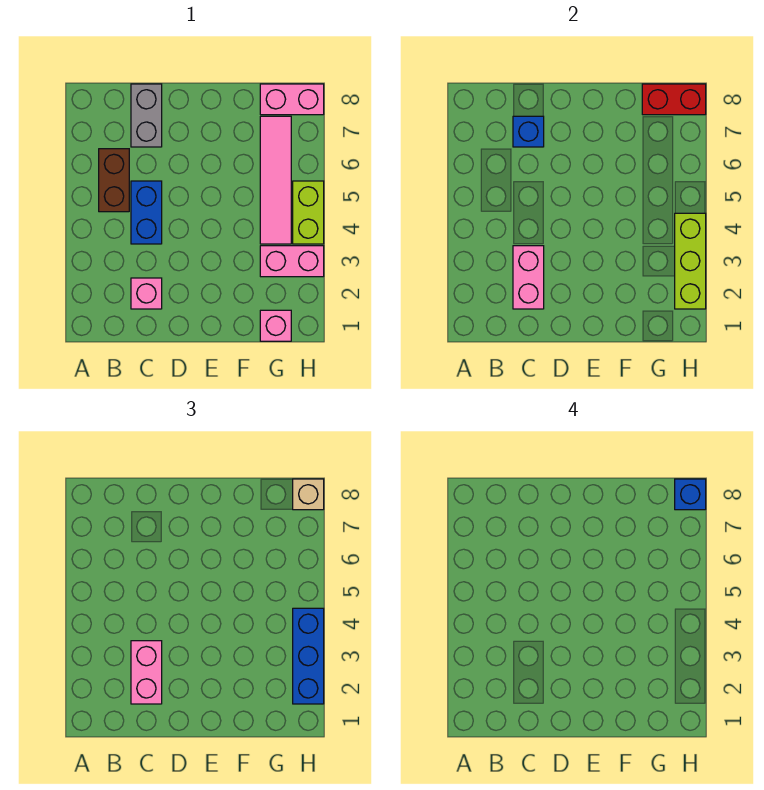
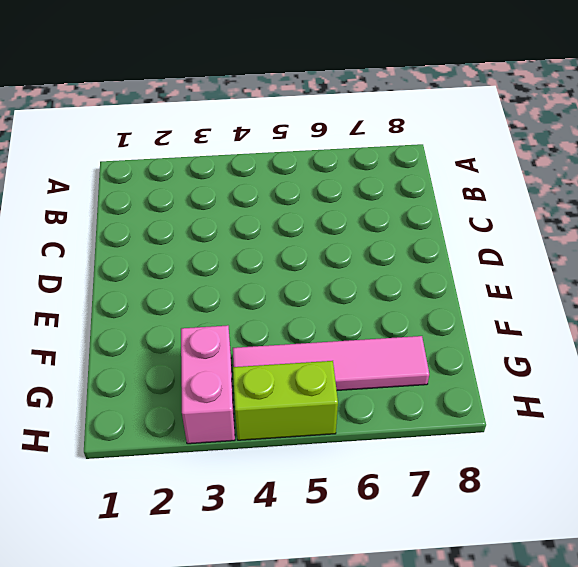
none -> brown 1x2 brick [99,149,129,212]
none -> pink 1x1 brick [131,278,162,309]
none -> blue 1x2 brick [131,181,162,244]

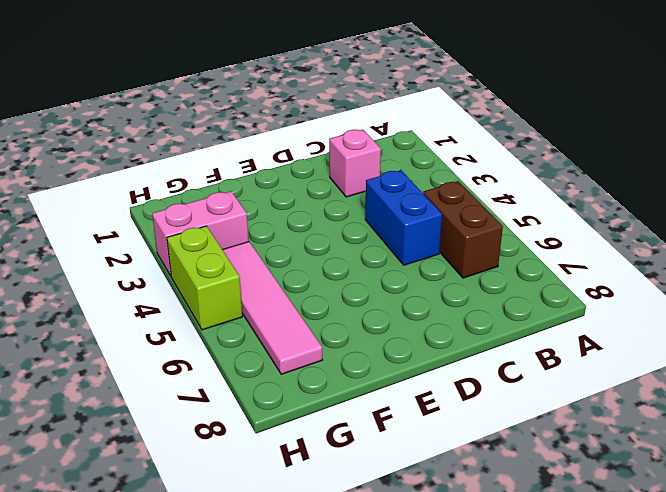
none -> grey 1x2 brick [131,84,162,147]
none -> pink 1x1 brick [260,310,291,341]
none -> pink 1x2 brick [260,84,324,115]

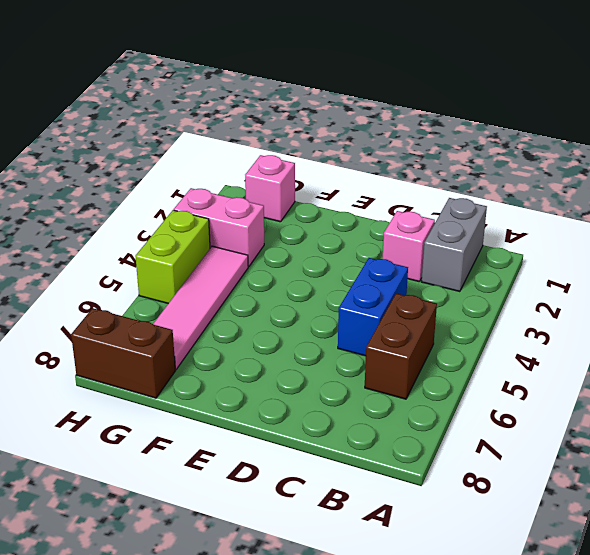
grey 1x2 brick [422,198,487,292] -> grey 1x2 brick moved to [131,84,162,147]
brown 1x2 brick [71,308,175,398] -> pink 1x2 brick [260,84,324,115]
none -> pink 1x2 brick [513,246,544,309]
none -> blue 1x1 brick [513,116,544,147]
none -> red 1x2 brick [642,84,706,115]

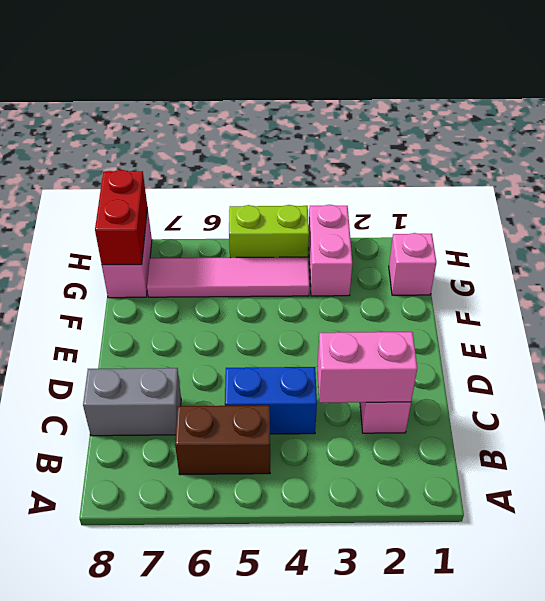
none -> blue 1x1 brick [513,116,544,147]
none -> lime 1x3 brick [675,213,706,309]
none -> pink 1x2 brick [131,641,162,704]

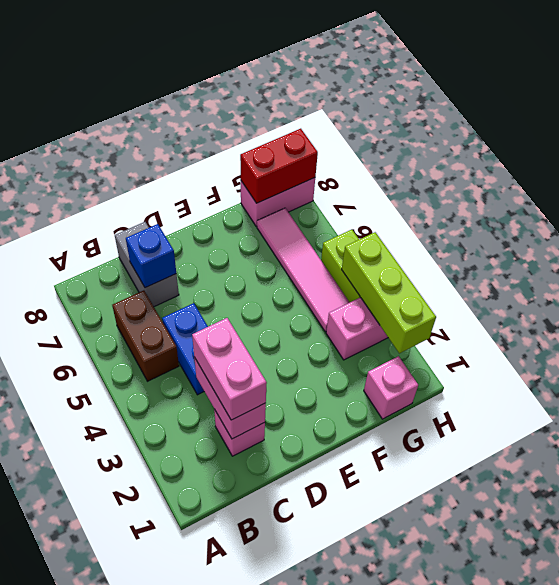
none -> blue 1x3 brick [293,608,324,704]
none -> tan 1x1 brick [293,479,324,510]
none -> blue 1x1 brick [675,479,706,510]

